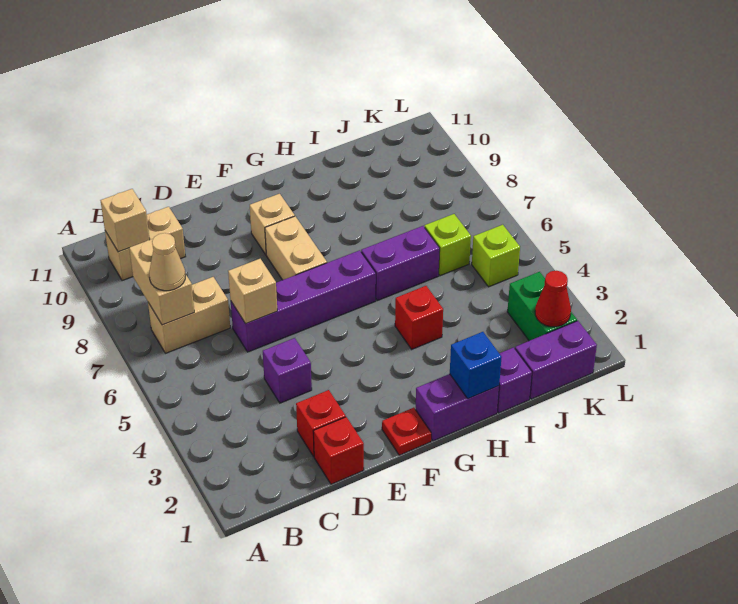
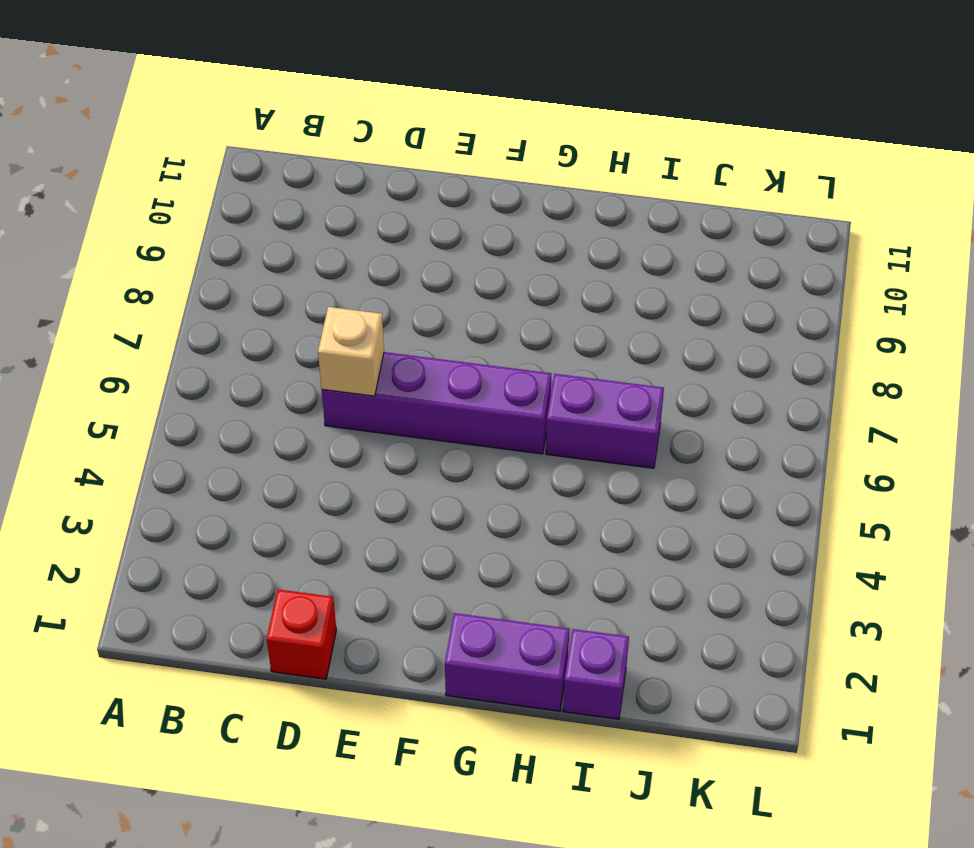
none -> tan 1x2 brick [148,277,230,353]
none -> tan 1x2 brick [105,207,186,281]
none -> red 1x1 brick [296,390,346,456]

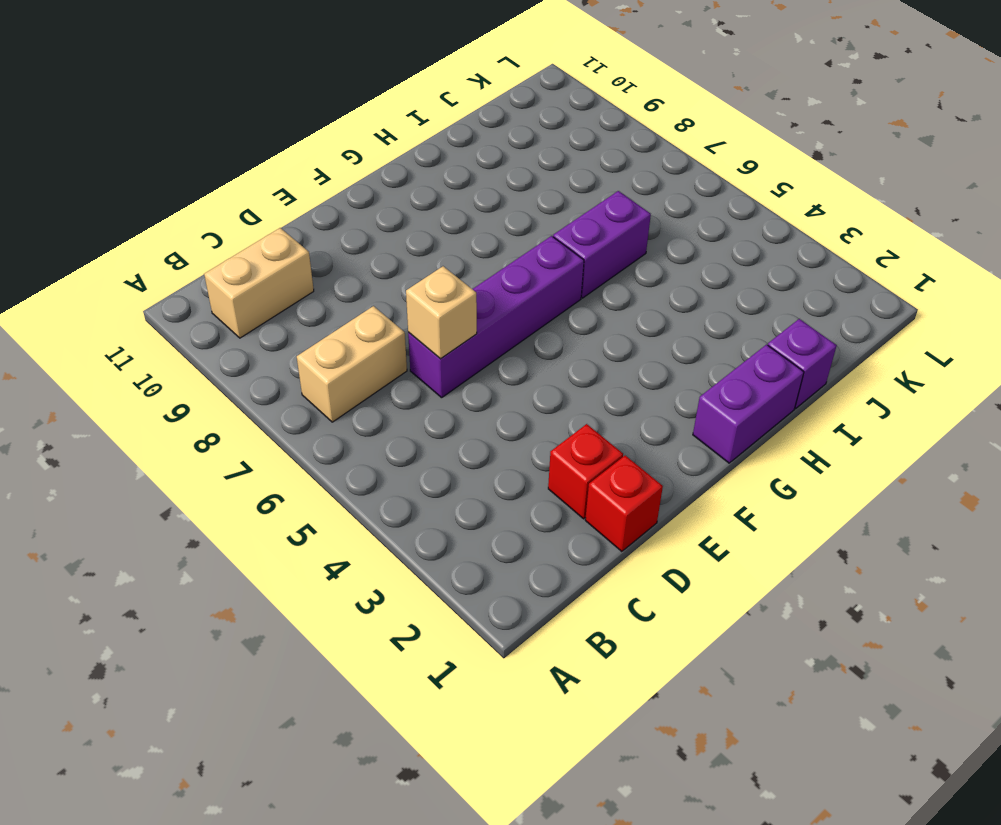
none -> purple 1x1 brick [263,338,312,403]
none -> red 1x1 plate [382,408,431,455]
none -> tan 1x2 brick [265,216,327,280]

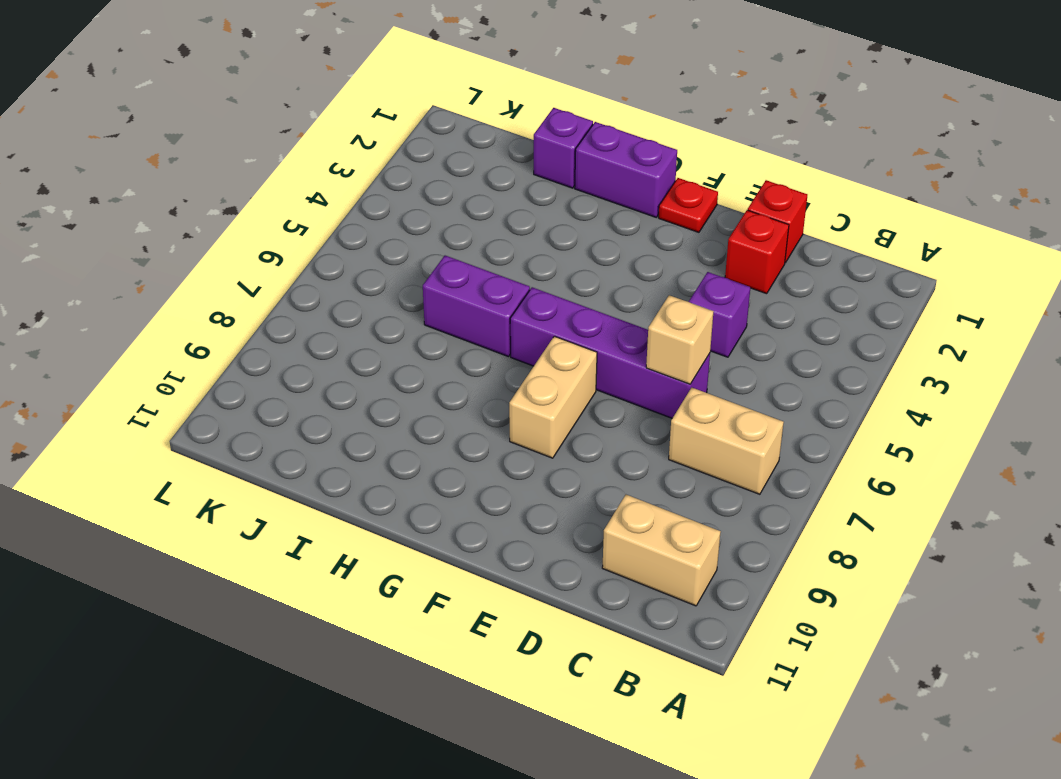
none -> tan 1x1 brick [250,194,295,254]
none -> red 1x1 brick [395,286,443,349]
none -> purple 1x2 brick [515,321,597,399]

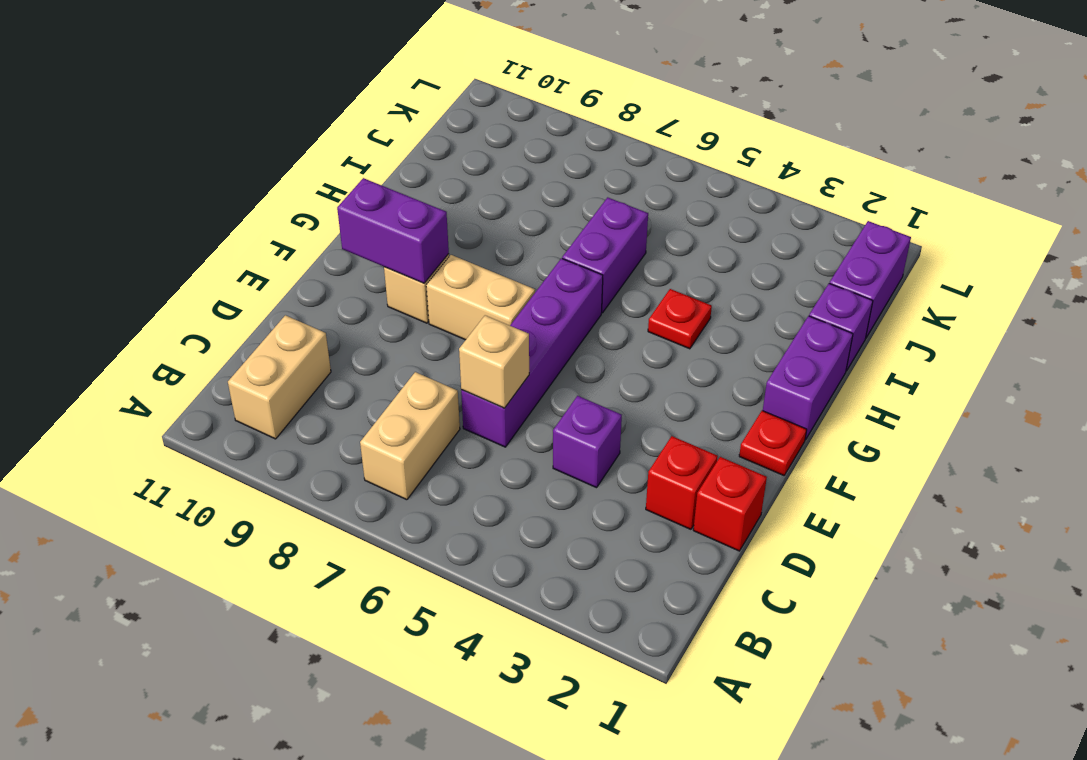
purple 1x2 brick [337,178,449,283] -> none
red 1x1 plate [648,289,712,349] -> red 1x1 brick [395,286,443,349]
none -> lime 1x1 brick [425,214,471,276]
none -> green 1x2 brick [507,272,577,341]
none -> lime 1x1 brick [472,225,520,287]

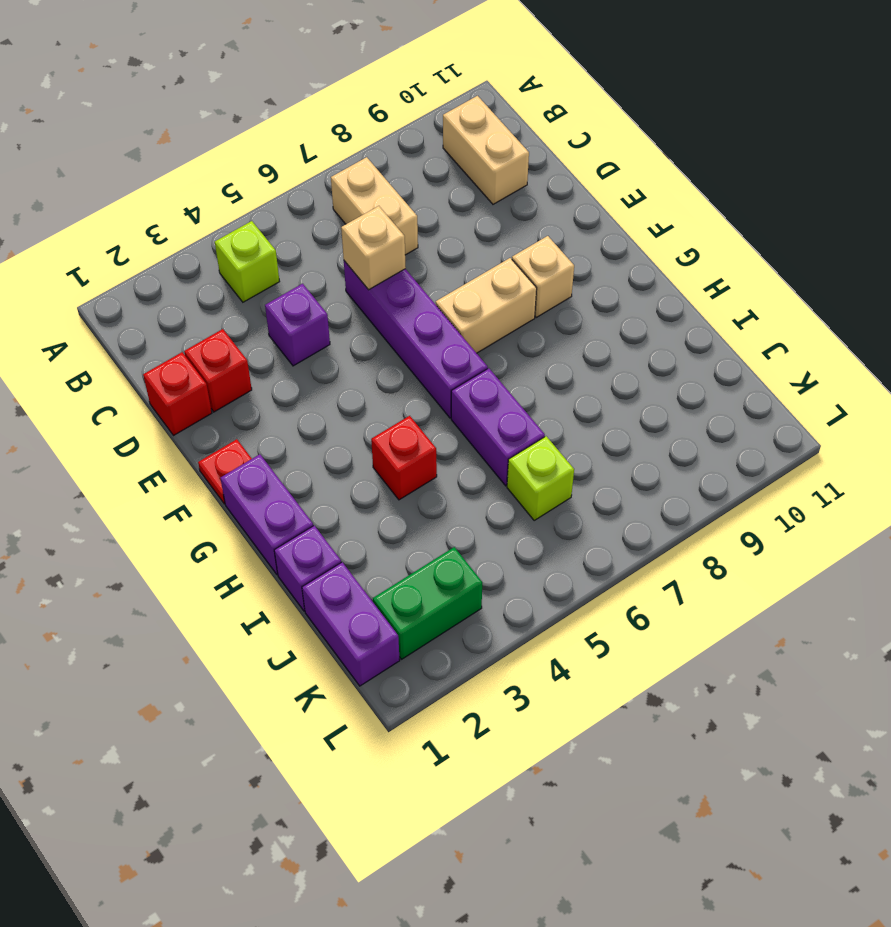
lime 1x1 brick [215,221,279,302] -> lime 1x1 brick moved to [472,225,520,287]
none -> tan 1x2 brick [129,239,194,325]
none -> tan 1x1 brick [101,189,150,252]
none -> blue 1x1 brick [450,332,502,399]

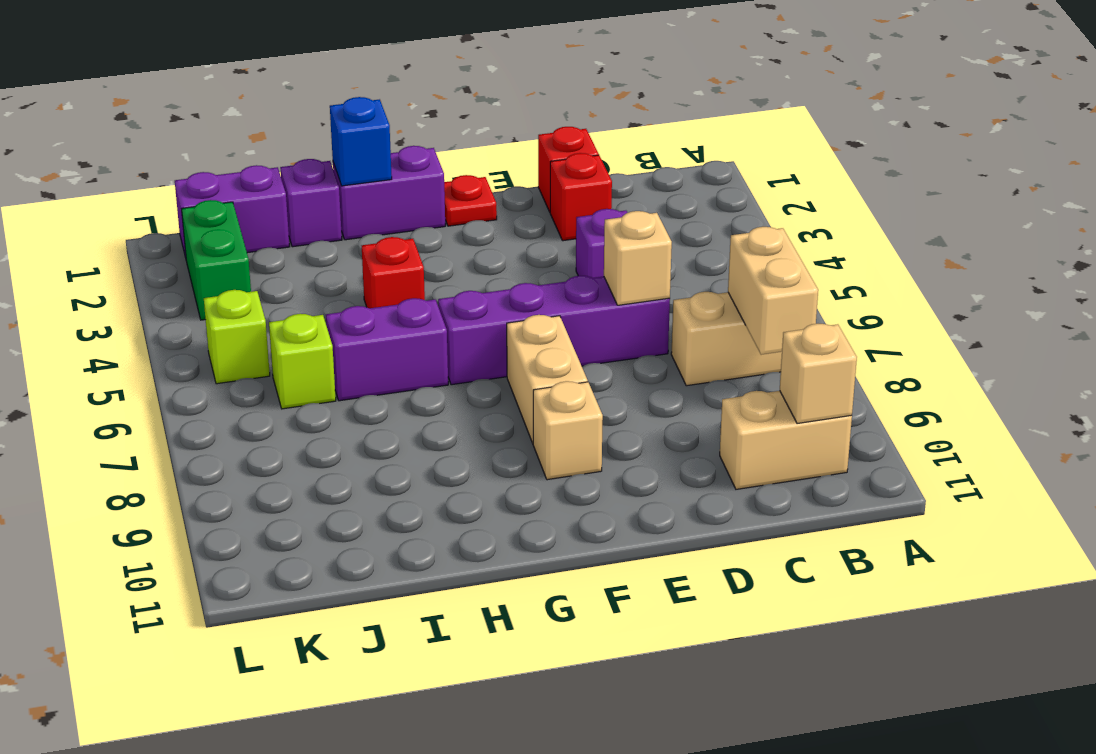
none -> red 1x1 cone [535,271,571,327]
none -> tan 1x1 cone [149,233,185,291]

